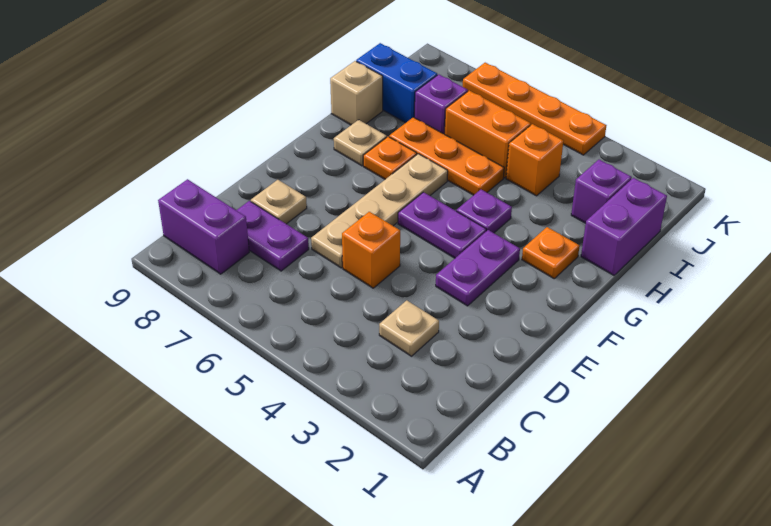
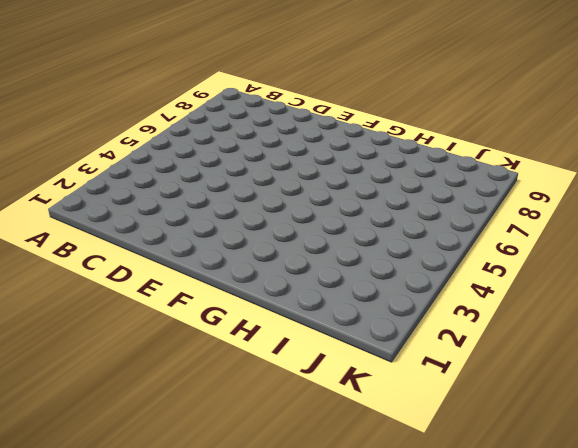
none -> purple 1x2 brick [158,179,249,274]
none -> tan 1x1 plate [379,300,439,356]
none -> purple 1x2 plate [236,201,309,271]

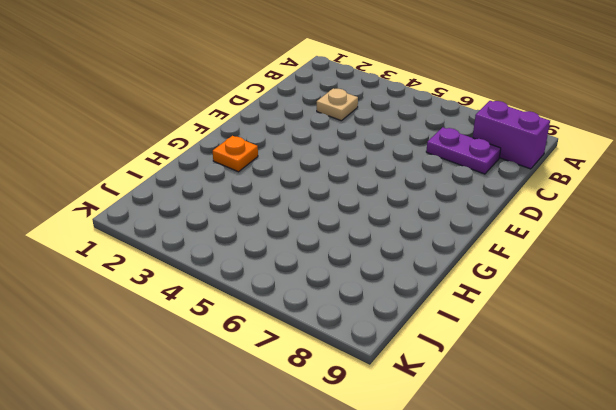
none -> orange 1x1 brick [342,212,400,288]
none -> tan 1x4 plate [311,154,448,268]
none -> tan 1x1 plate [251,180,307,224]

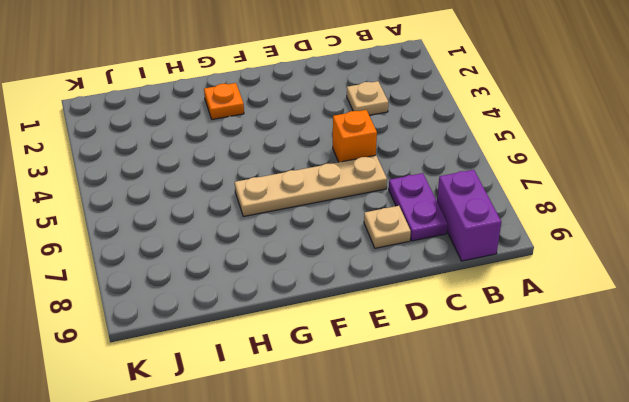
none -> purple 1x2 plate [436,230,520,306]
none -> purple 1x2 plate [398,192,486,258]
none -> purple 1x1 plate [457,190,512,233]

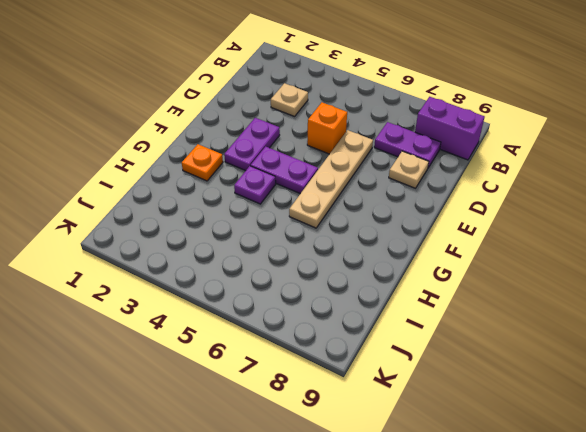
none -> orange 1x1 plate [363,137,417,179]
none -> tan 1x1 plate [334,120,387,166]
none -> purple 1x2 brick [581,178,667,275]

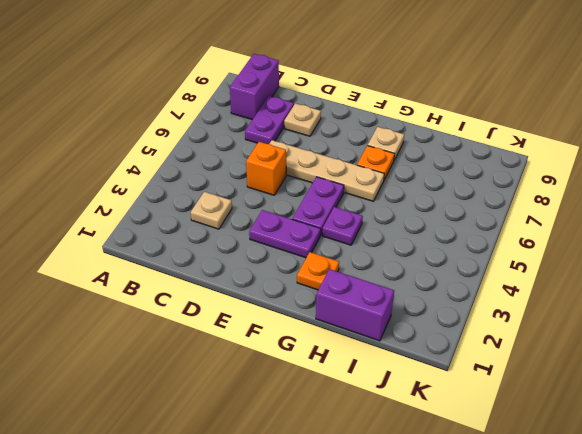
none -> orange 1x3 plate [389,117,504,195]
none -> tan 1x1 brick [330,61,383,125]
none -> purple 1x1 brick [571,160,632,223]

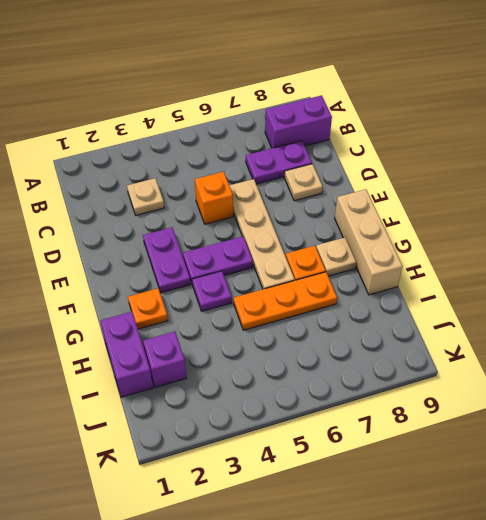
tan 1x3 brick [335,189,403,295] -> tan 1x1 brick [330,61,383,125]
none -> orange 1x1 brick [506,124,563,196]
none -> orange 1x2 brick [445,91,531,178]
none -> purple 1x1 brick [414,74,468,134]

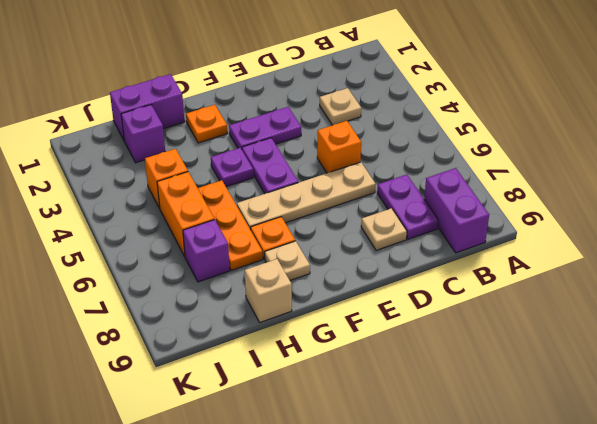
none -> blue 1x2 brick [356,43,437,123]
none -> orange 1x4 plate [463,63,606,155]

